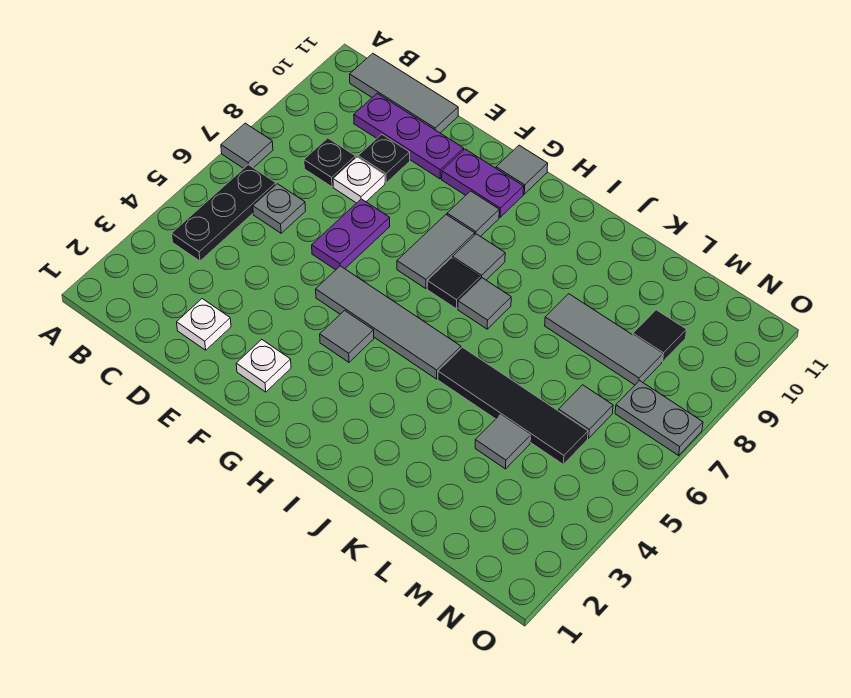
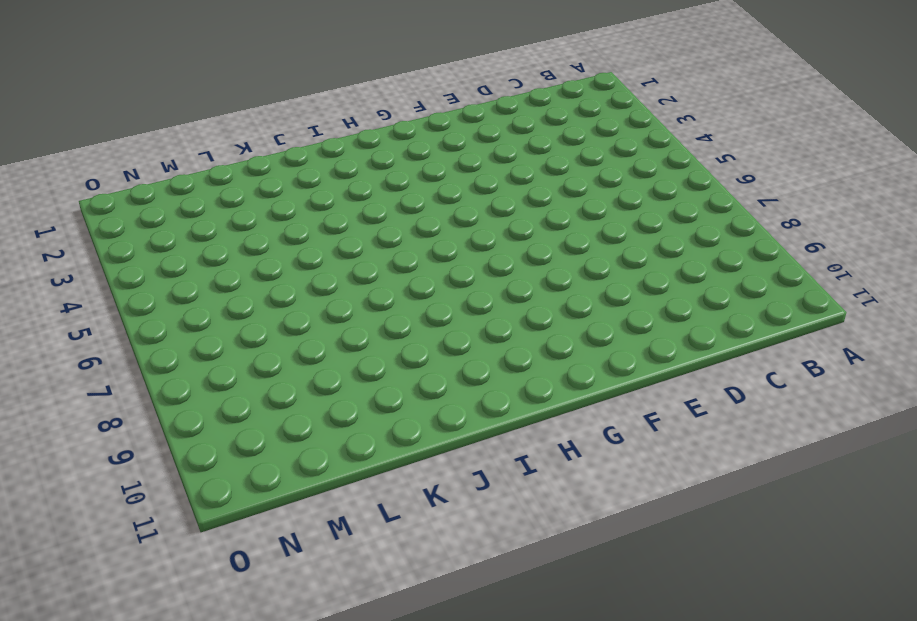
none -> grey 1x1 tile [221,123,273,169]
none -> black 1x3 plate [172,165,276,261]
none -> grey 1x3 tile [350,53,458,133]

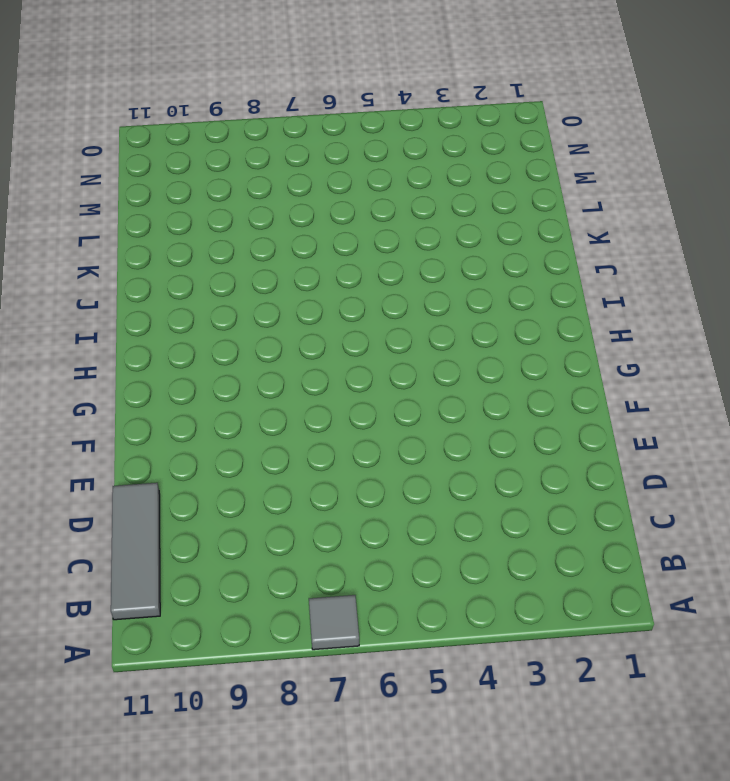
none -> black 1x3 plate [172,165,276,261]
none -> grey 1x1 plate [253,184,306,233]
none -> black 1x1 plate [304,138,356,187]

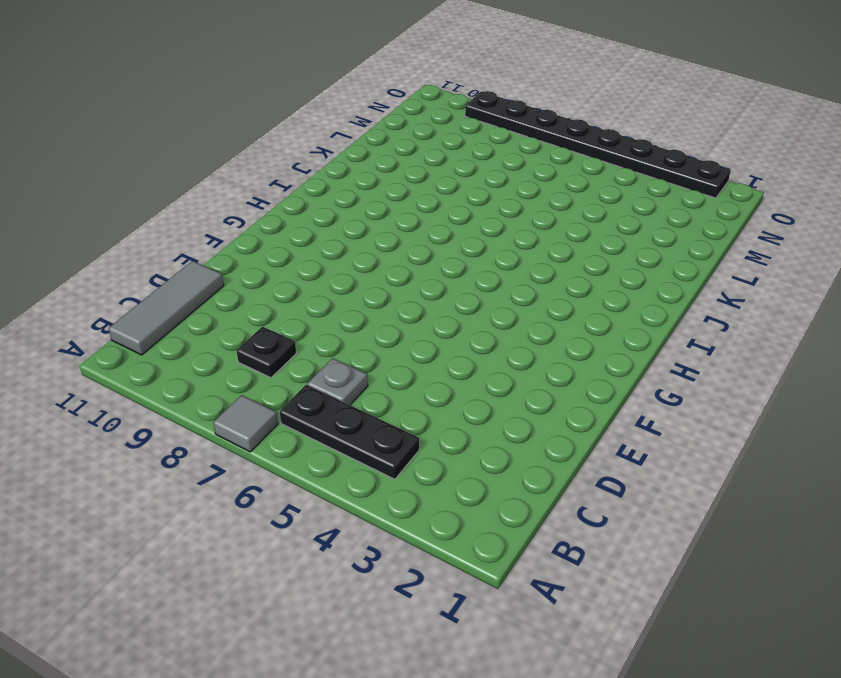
black 1x8 plate [465,91,731,198] -> grey 1x2 plate [615,381,703,455]
none -> purple 1x3 plate [354,93,464,179]
none -> white 1x1 plate [177,299,231,350]
none -> white 1x1 plate [333,157,385,203]

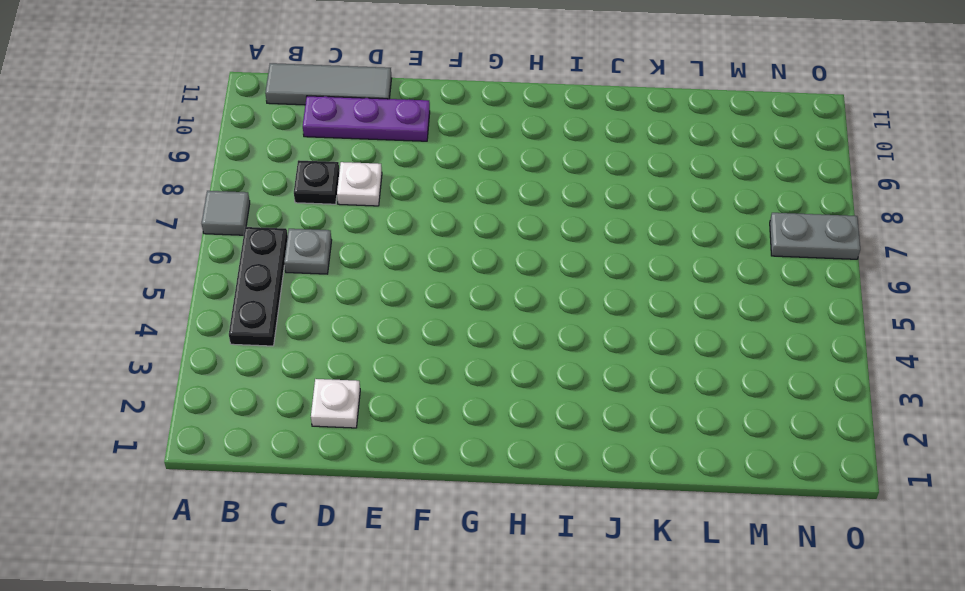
none -> black 1x1 plate [358,134,410,183]
none -> purple 1x2 plate [312,199,390,270]
none -> white 1x1 plate [236,340,291,392]

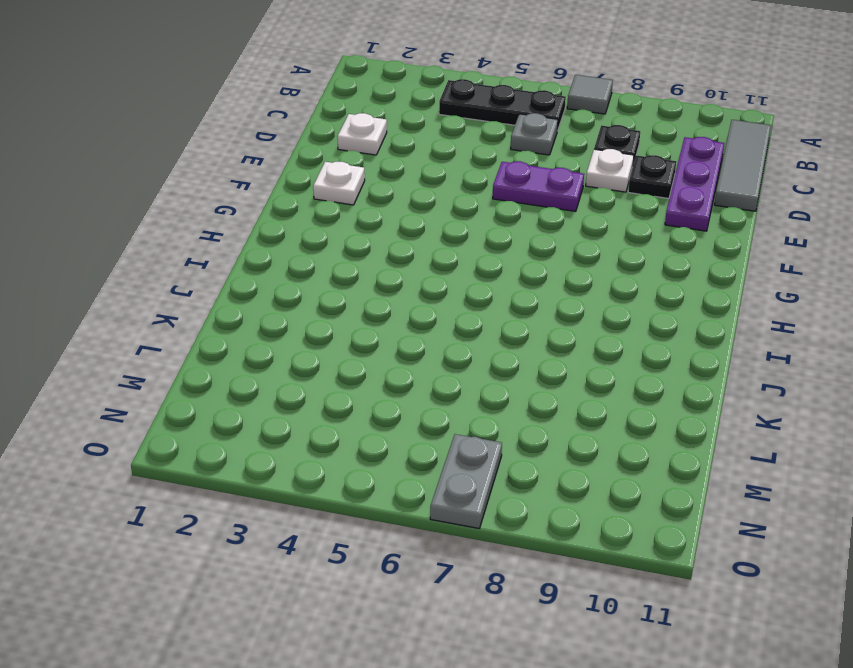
none -> grey 1x4 tile [316,266,461,379]
none -> purple 1x2 plate [442,149,524,217]
none -> grey 1x1 tile [320,310,374,362]

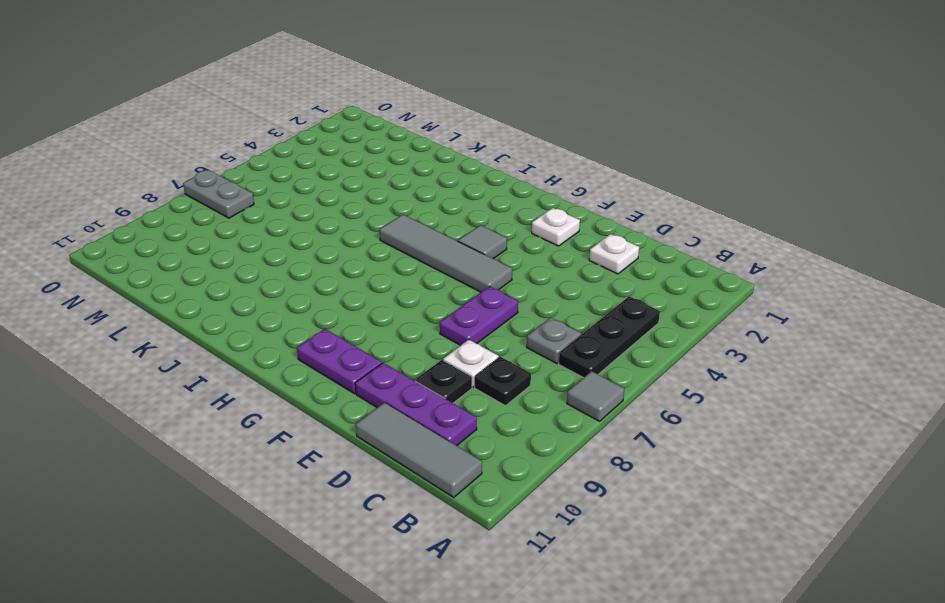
none -> grey 1x2 tile [397,215,475,289]
none -> grey 1x1 tile [447,191,499,237]
none -> grey 1x1 tile [496,145,548,194]

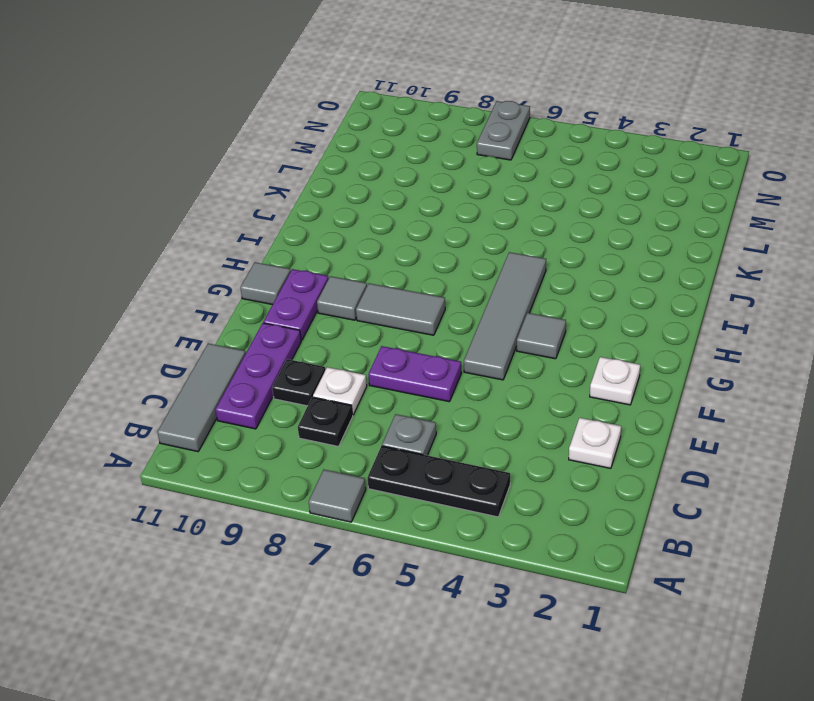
none -> black 1x1 tile [427,258,480,309]
none -> grey 1x1 tile [453,234,505,280]
none -> grey 1x1 tile [458,278,511,329]

